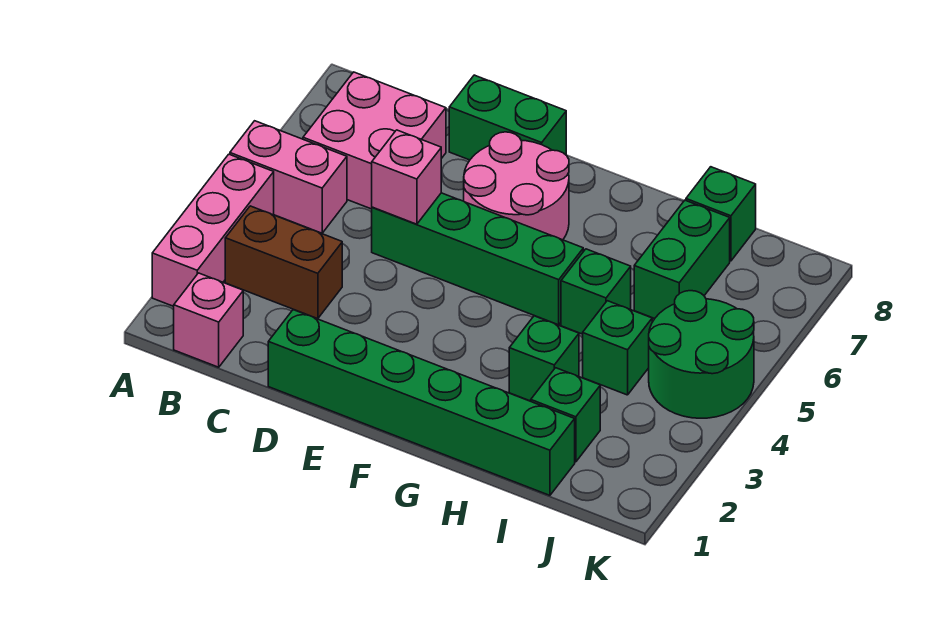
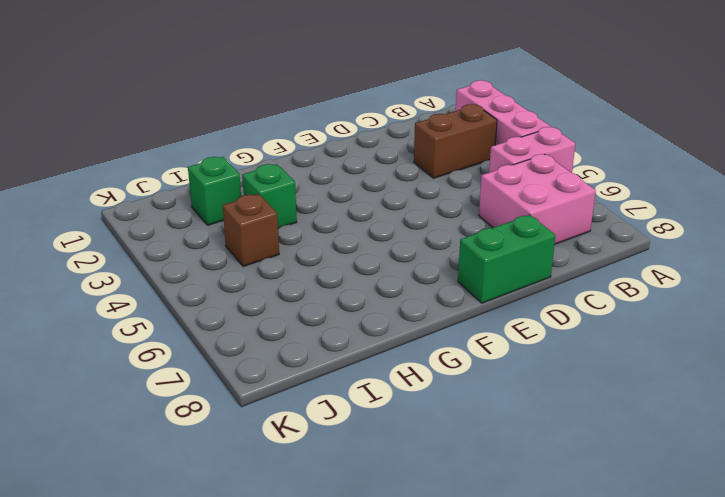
brown 1x1 brick [223,194,279,266] -> green 1x1 brick [583,301,652,395]
none -> pink 1x1 brick [174,273,243,367]
none -> green 1x6 brick [268,310,575,495]
none -> green 1x4 brick [372,193,583,325]

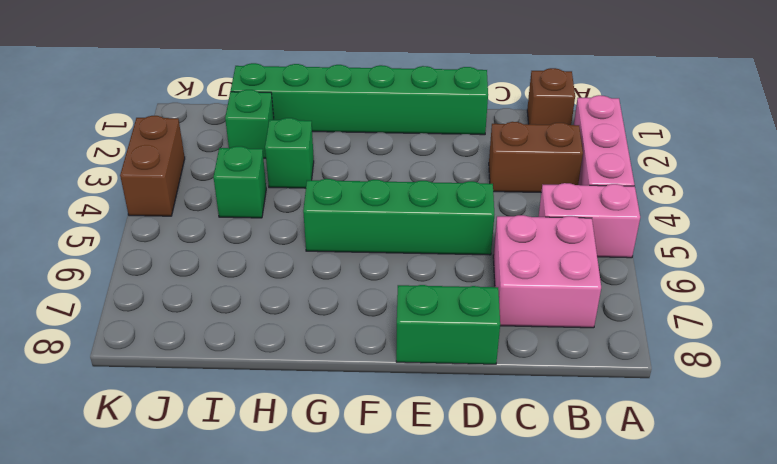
brown 1x1 brick [527,68,575,125] -> pink 1x1 brick [174,273,243,367]
brown 1x2 brick [120,116,185,216] -> green 2x2 round brick [649,291,754,418]
none -> pink 2x2 round brick [464,132,569,240]
none -> green 1x1 brick [561,249,631,334]
none -> green 1x2 brick [634,200,730,319]

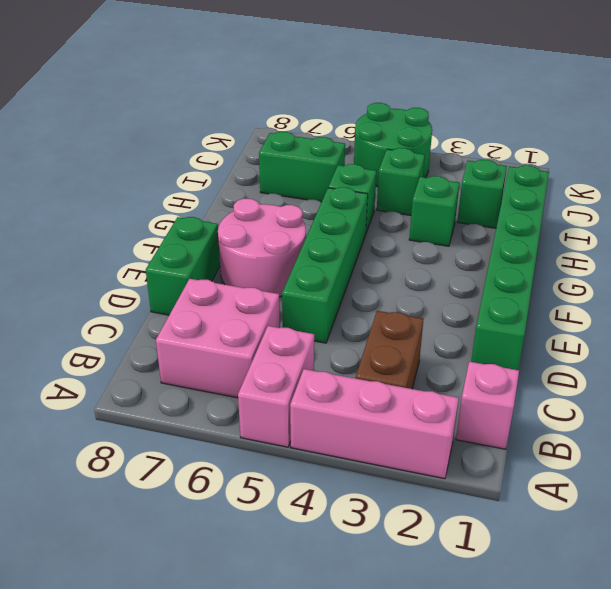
none -> green 1x1 brick [686,167,756,261]
none -> pink 1x1 brick [372,130,441,224]

